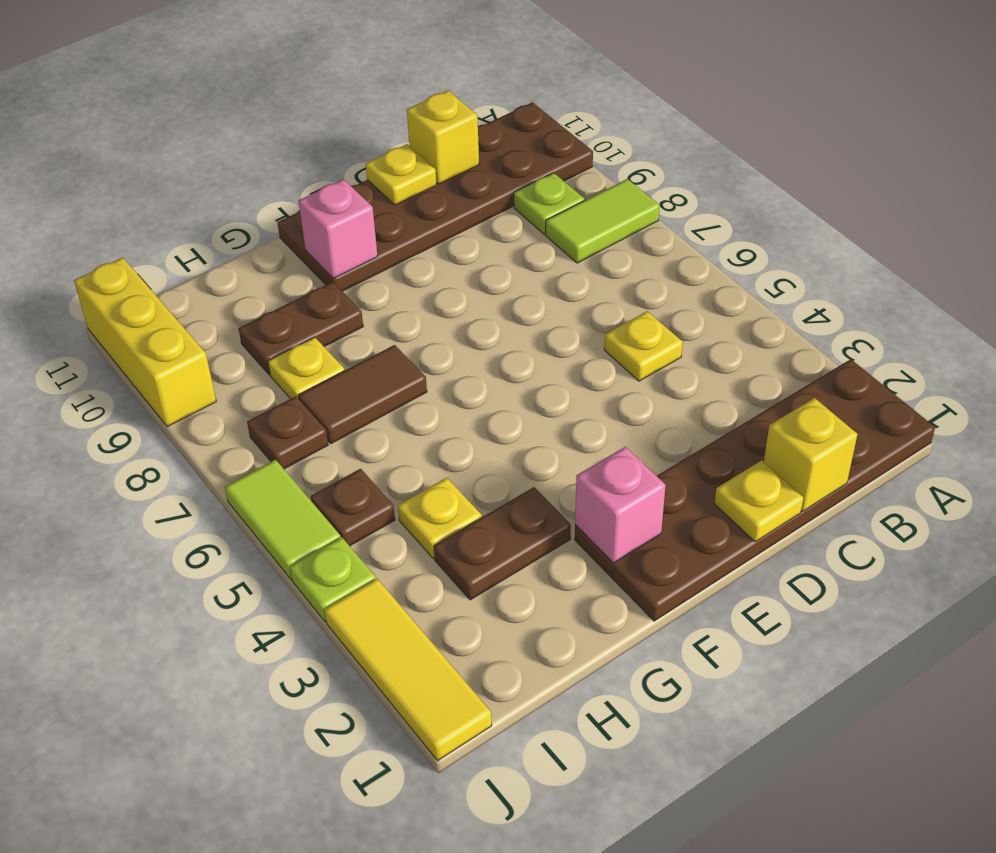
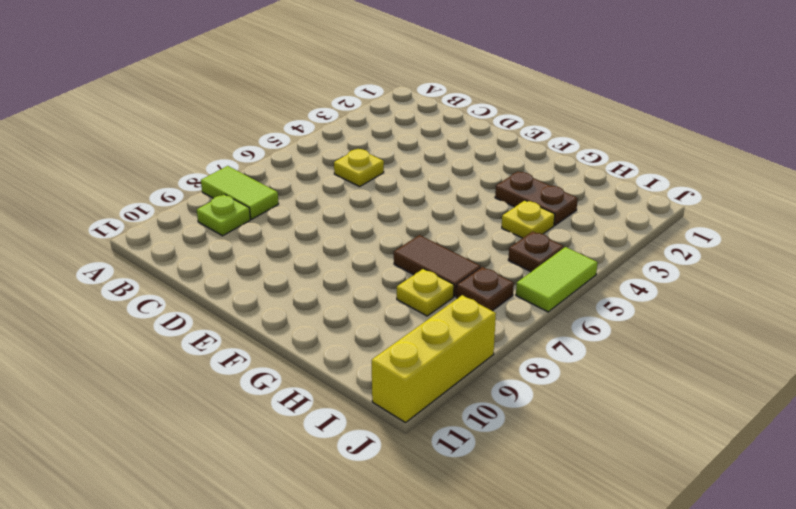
none -> brown 2x6 plate [575,359,935,621]
none -> brown 2x6 plate [277,102,593,291]
none -> brown 1x2 plate [238,282,363,375]

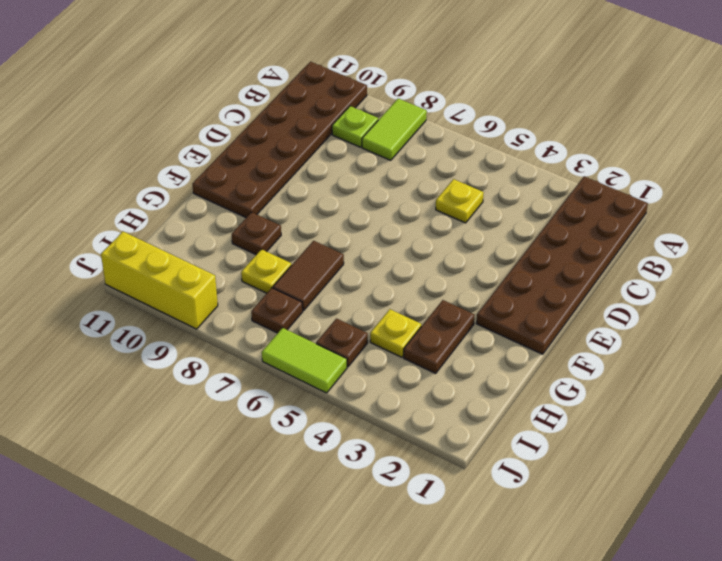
brown 1x1 plate [232,212,281,255] -> brown 1x2 plate [238,282,363,375]
none -> yellow 1x3 tile [324,579,492,761]
none -> lime 1x1 plate [290,537,376,622]
none -> yellow 1x1 brick [764,398,858,511]

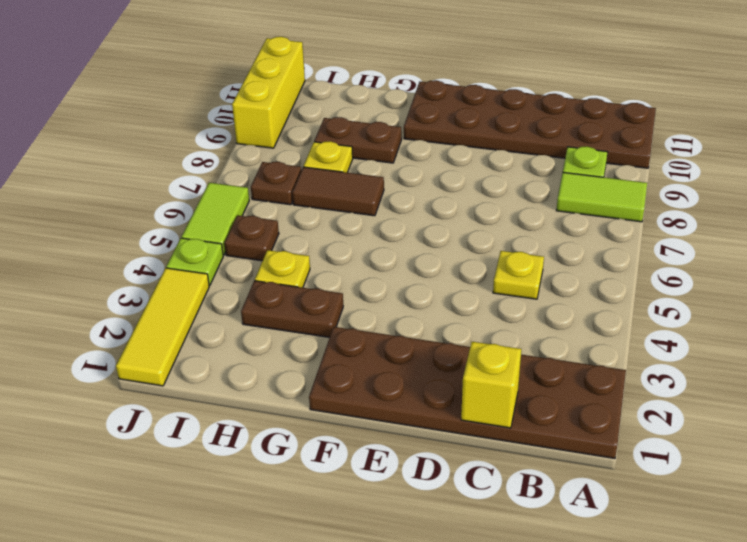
none -> yellow 1x1 brick [407,91,479,184]
none -> yellow 1x1 plate [714,460,803,542]
none -> yellow 1x1 plate [366,144,436,205]

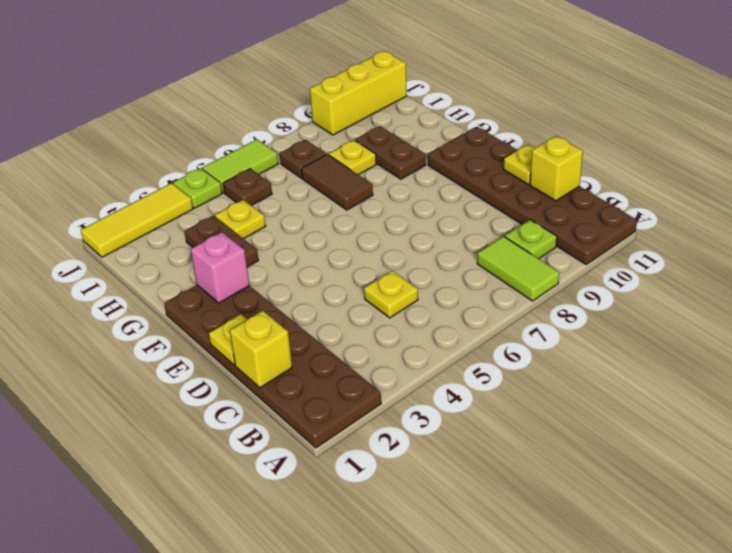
none -> pink 1x1 brick [299,179,378,278]

